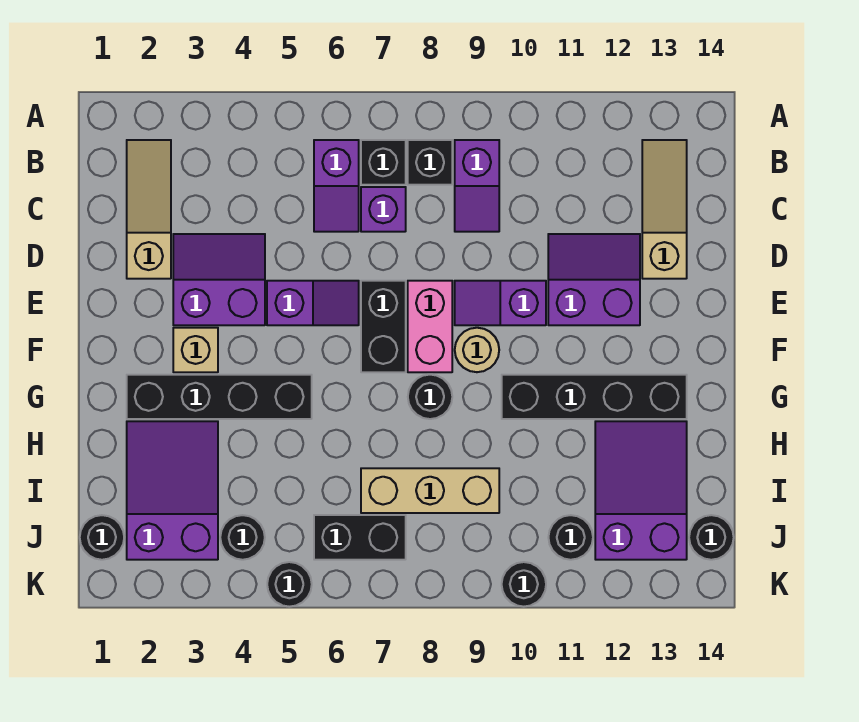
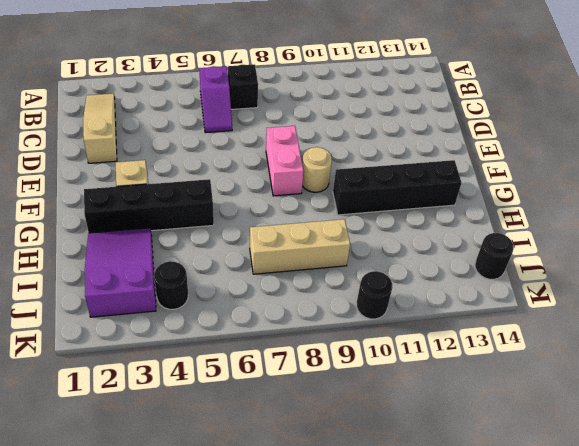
none -> black 1x1 brick [408,140,452,185]
none -> purple 1x2 slope [455,140,499,232]
none -> tan 1x3 slope [642,140,687,279]

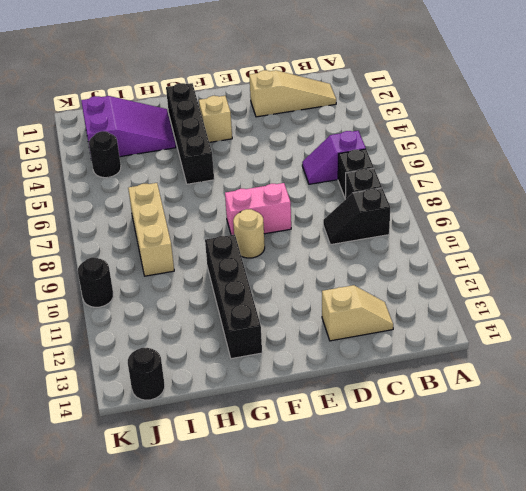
black 1x2 slope [323,188,390,245] -> purple 1x2 slope [455,140,499,232]
tan 1x2 slope [322,285,393,341] -> tan 1x3 slope [642,140,687,279]
none -> purple 1x1 brick [361,187,406,232]
none -> purple 2x2 slope [173,234,265,325]
none -> purple 2x2 slope [548,234,640,325]

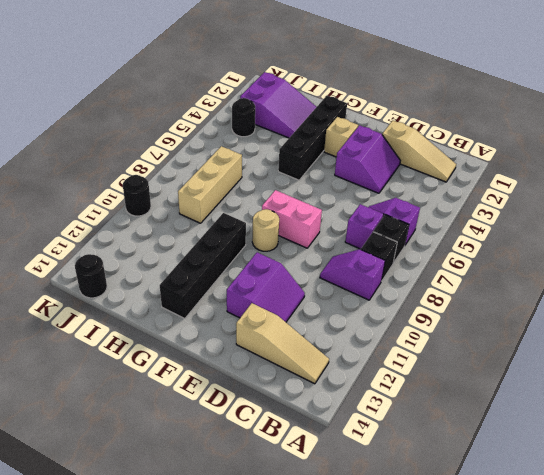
none -> purple 1x2 slope [267,281,359,325]
none -> black 1x2 brick [361,281,406,372]
none -> purple 1x2 slope [455,281,546,325]

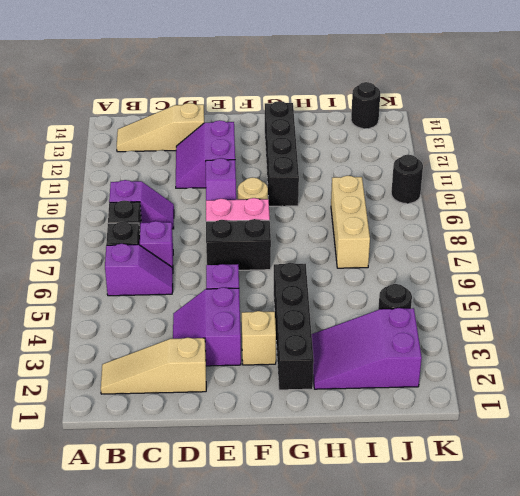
none -> black 1x1 round brick [408,375,452,419]
none -> purple 2x3 slope [595,421,687,560]
none -> black 1x1 round brick [80,515,124,560]

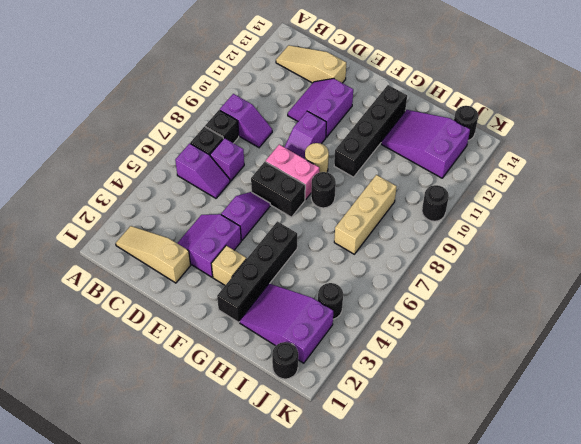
none -> black 1x2 brick [314,515,406,560]
none -> black 1x1 round brick [548,515,593,560]
none -> black 1x1 round brick [267,562,312,607]

